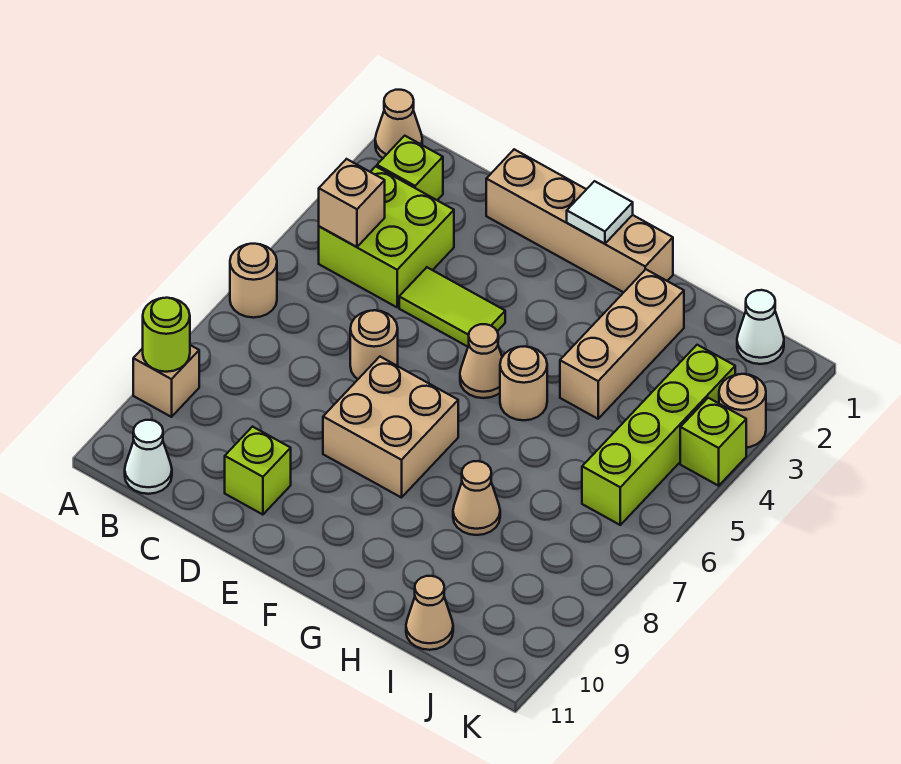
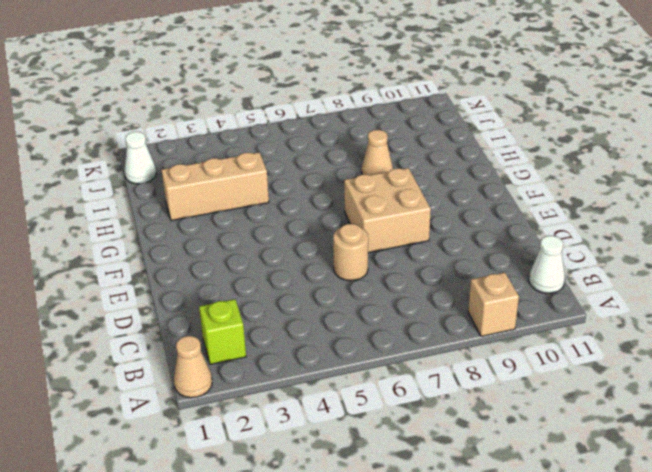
none -> tan 1x1 round brick [230,244,277,318]
none -> lime 2x2 brick [319,166,454,307]
none -> tan 1x4 brick [486,149,673,292]

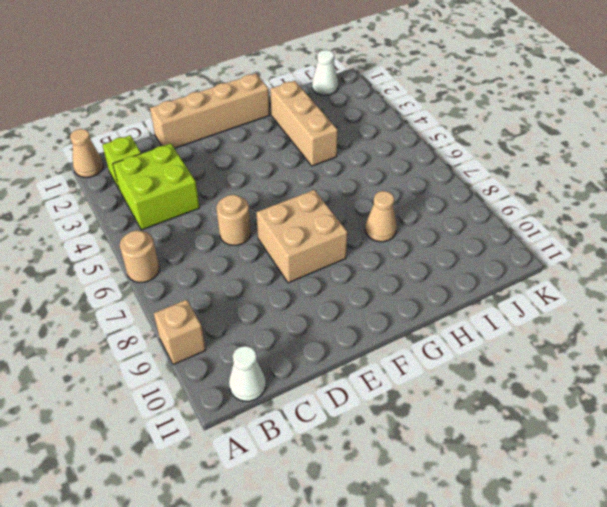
none -> lime 1x2 tile [399,267,505,347]
none -> lime 1x1 brick [225,427,291,515]
none -> tan 1x1 cone [460,324,502,398]

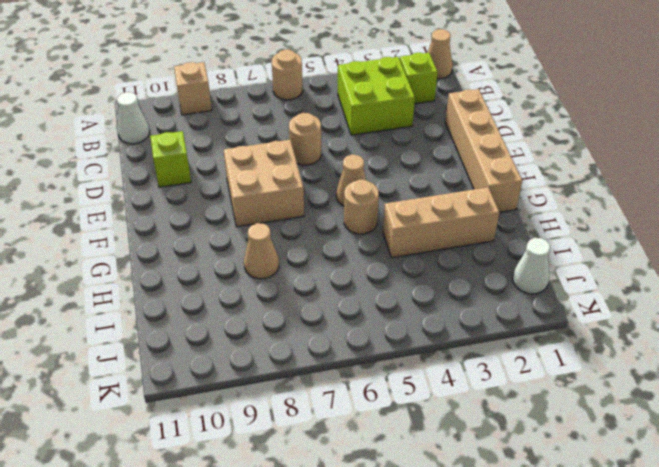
none -> lime 1x2 tile [399,267,505,347]
none -> tan 1x1 cone [406,576,453,650]
none -> lime 1x4 brick [582,345,735,525]

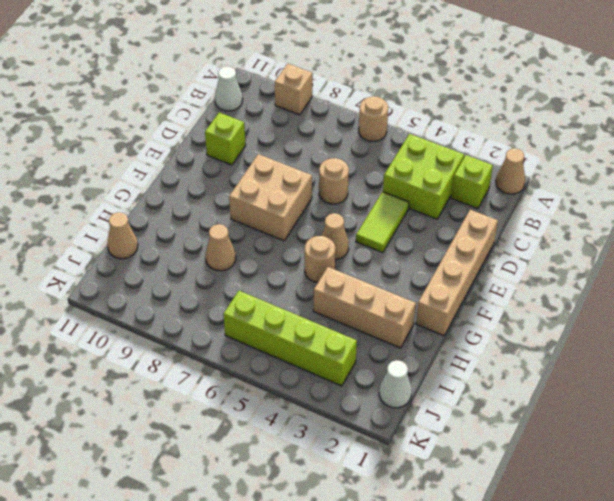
none -> tan 1x1 round brick [719,374,766,448]
none -> lime 1x1 brick [680,398,746,486]
none -> lime 1x1 round brick [143,298,190,372]

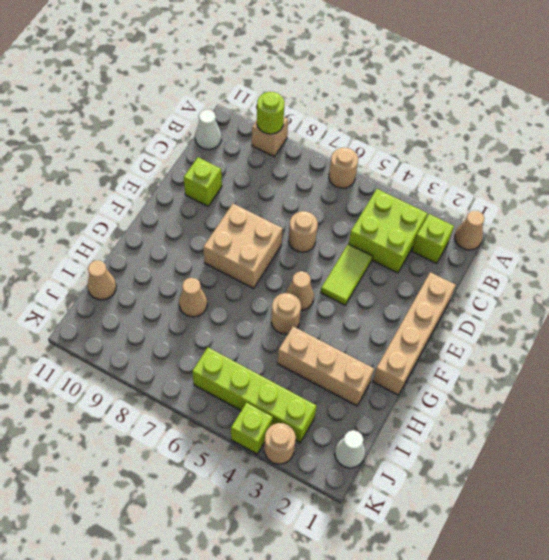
none -> tan 1x1 brick [319,159,385,247]
none -> white 1x1 tile [567,181,633,244]

